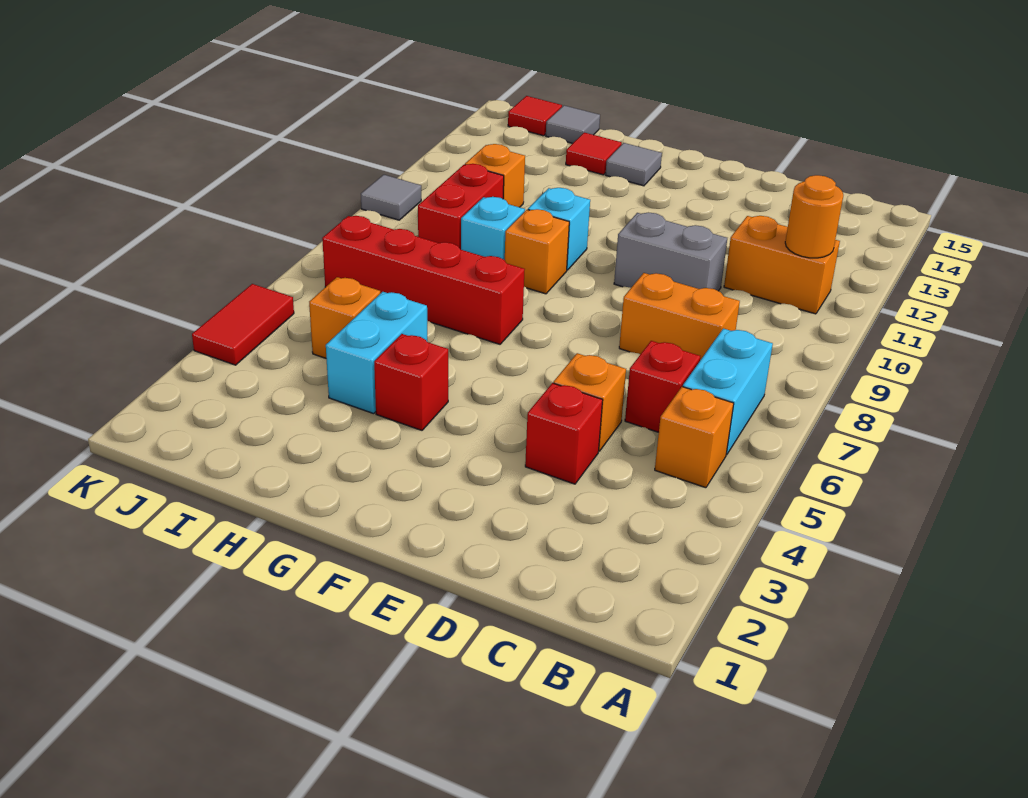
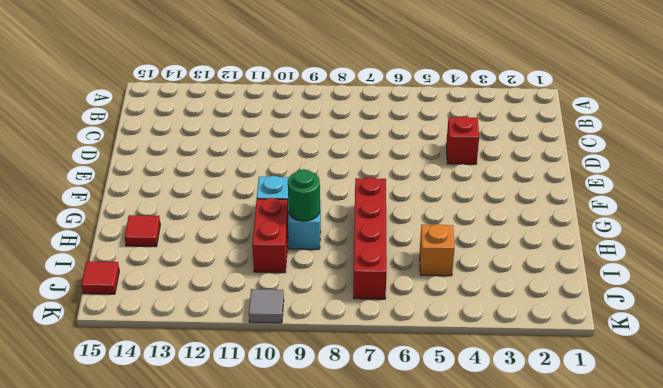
green 1x1 round brick [288,169,320,221] -> none
red 1x2 brick [252,198,288,273] -> red 1x2 brick turned to [418,164,504,250]
none -> orange 1x1 brick [655,387,734,488]
none -> cyan 1x2 brick [683,329,773,455]
none -> orange 1x2 brick [724,216,840,314]

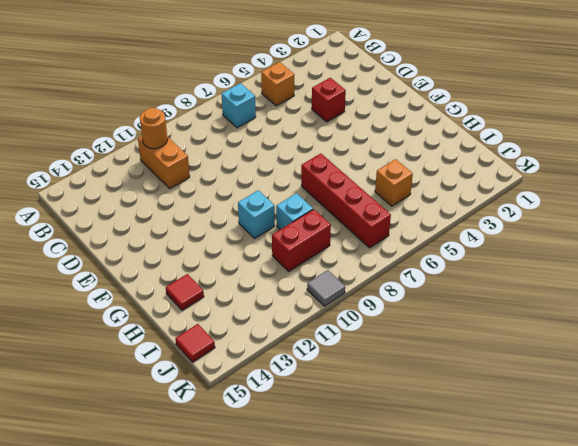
cyan 1x1 brick [222,83,256,128] -> cyan 1x2 brick [683,329,773,455]
none -> red 1x1 brick [625,341,700,432]
none -> orange 1x2 brick [619,273,740,360]
none -> orange 1x1 brick [553,353,626,451]

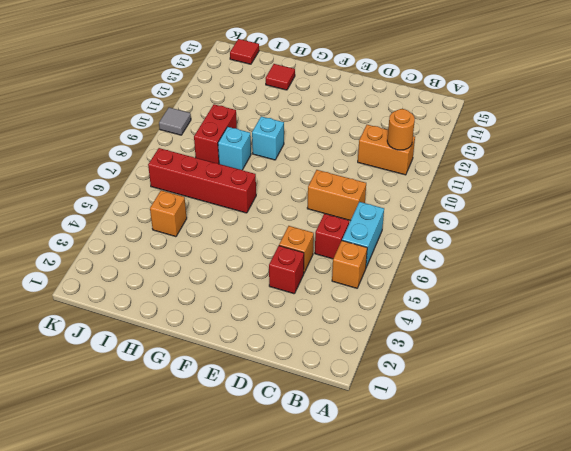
none -> grey 1x2 brick [614,212,727,291]
none -> red 1x1 brick [374,334,448,430]
none -> orange 1x1 brick [505,209,569,294]

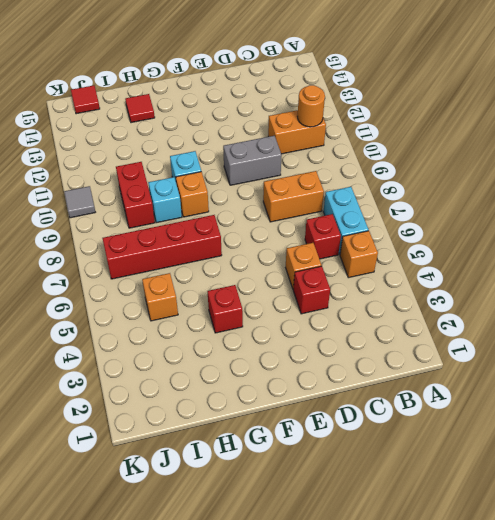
none -> grey 1x1 tile [606,143,662,186]
none -> cyan 1x2 brick [326,292,427,414]
none -> orange 1x1 brick [465,144,525,207]

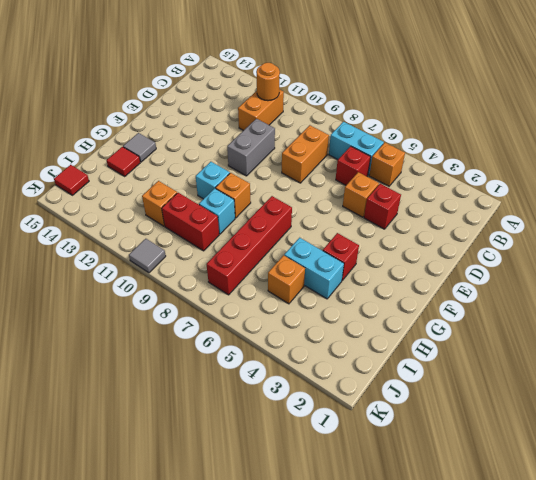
none -> grey 1x1 tile [546,106,600,143]
none -> red 1x2 tile [192,284,294,365]

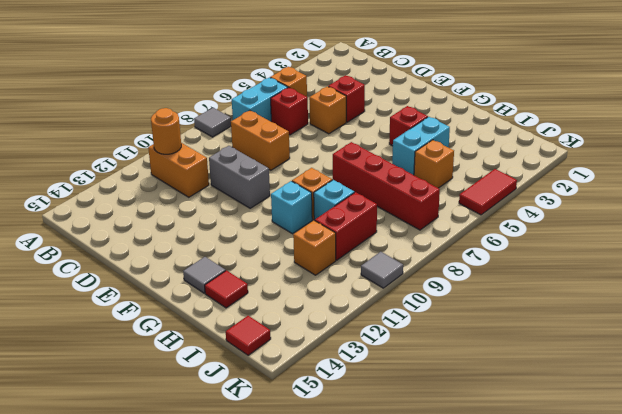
grey 1x1 tile [194,108,231,137] -> grey 1x1 tile moved to [546,106,600,143]

